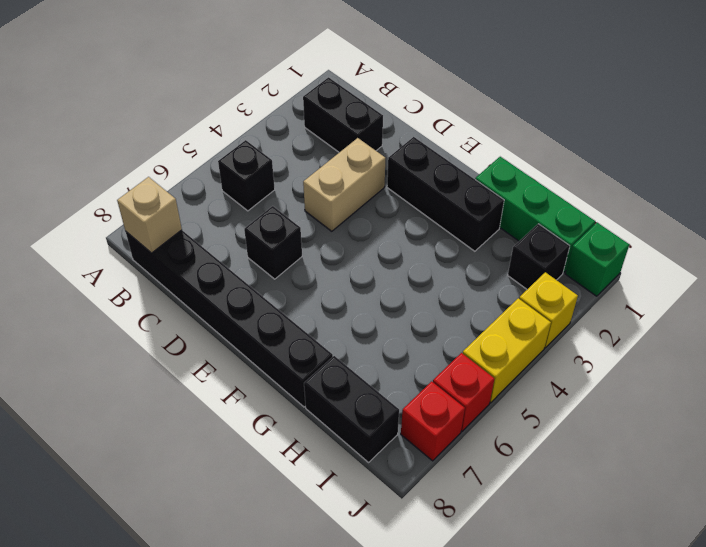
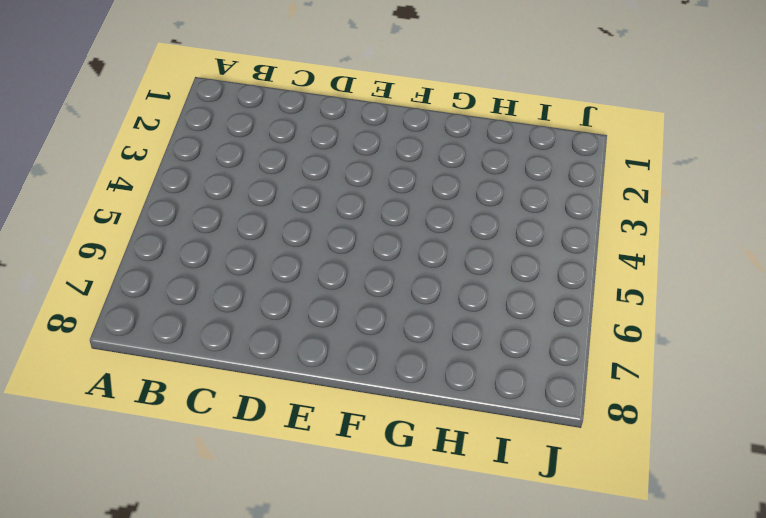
none -> black 1x2 brick [303,77,383,152]
none -> black 1x1 brick [218,140,275,211]
none -> black 1x6 brick [126,230,333,407]

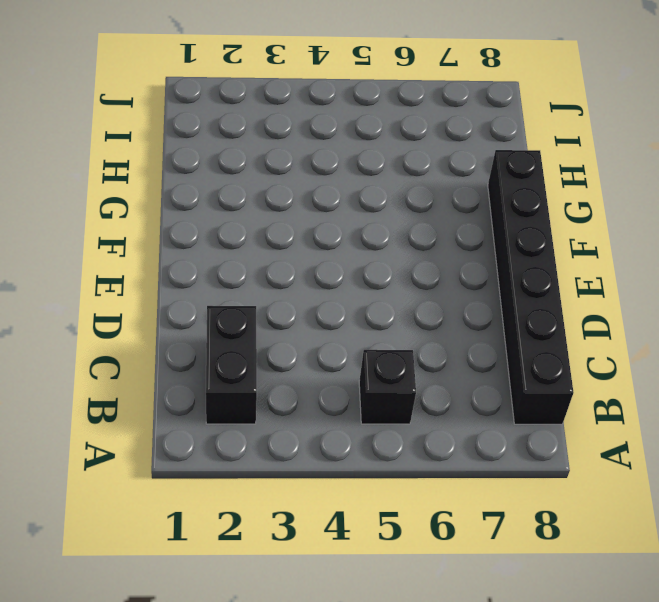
none -> tan 1x2 brick [303,138,385,231]
none -> black 1x1 brick [244,206,302,279]
none -> black 1x3 brick [387,137,504,251]

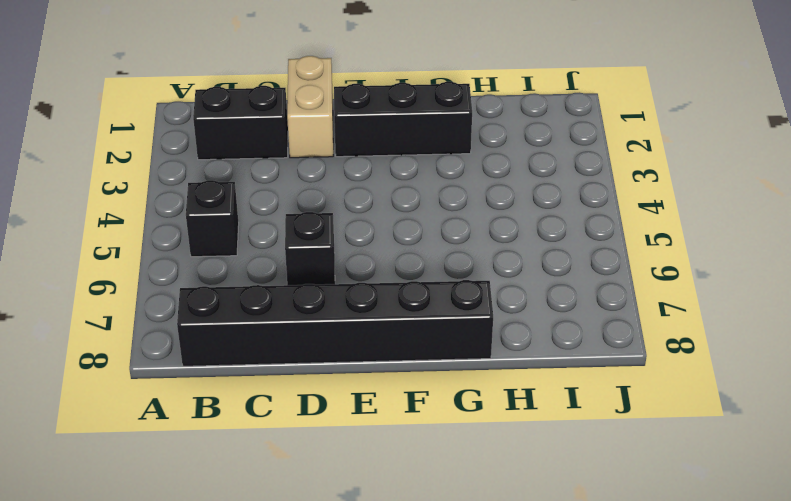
tan 1x2 brick [287,56,333,158] -> tan 1x2 brick moved to [303,138,385,231]
none -> green 1x3 brick [475,157,595,273]
none -> black 1x2 brick [304,356,399,462]
none -> black 1x1 brick [508,224,570,289]

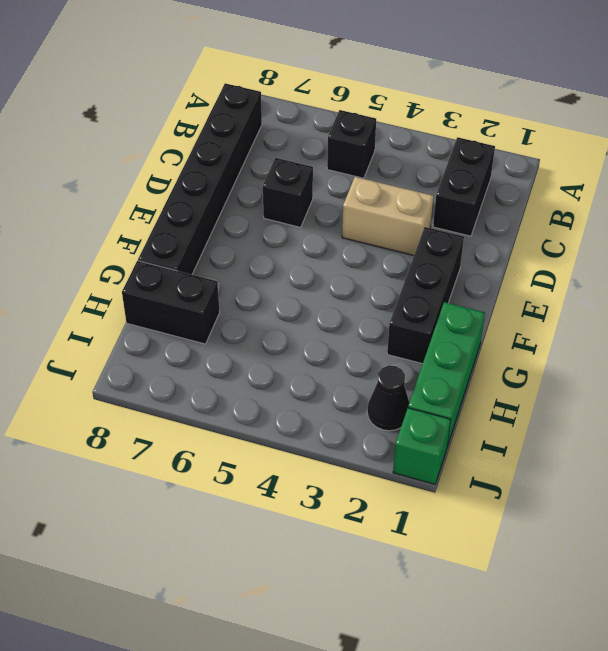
black 1x2 brick [122,261,220,344] -> black 1x2 brick turned to [304,356,399,462]
black 1x1 cone [367,366,409,431] -> black 1x1 brick [508,224,570,289]
none -> yellow 1x1 brick [519,272,578,348]
none -> yellow 1x2 brick [463,298,551,403]
none -> red 1x1 brick [433,353,495,431]

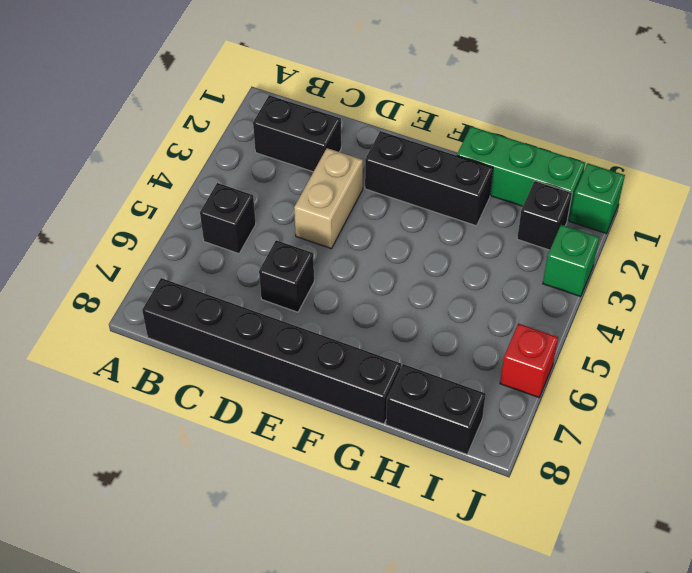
green 1x1 brick [543,225,599,297] -> yellow 1x1 brick [519,272,578,348]
none -> yellow 1x2 brick [463,298,551,403]
none -> red 1x1 brick [401,381,465,461]
none -> tan 1x1 brick [117,177,182,253]

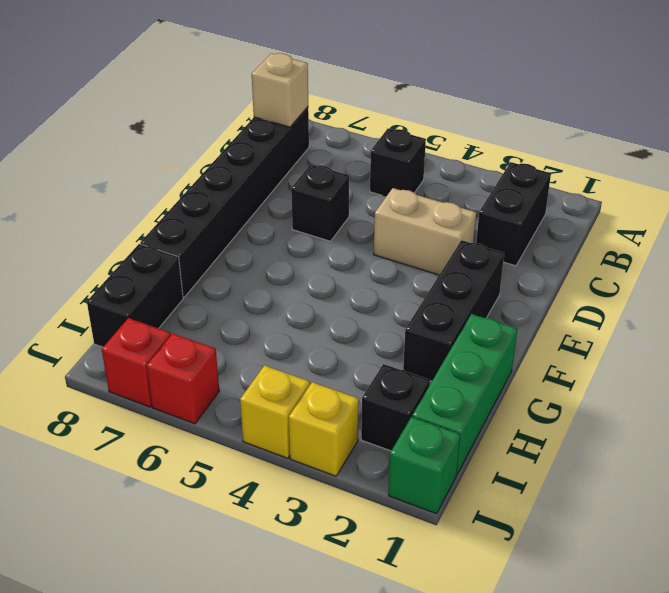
yellow 1x1 brick [240,366,310,458] -> yellow 1x2 brick [463,298,551,403]

